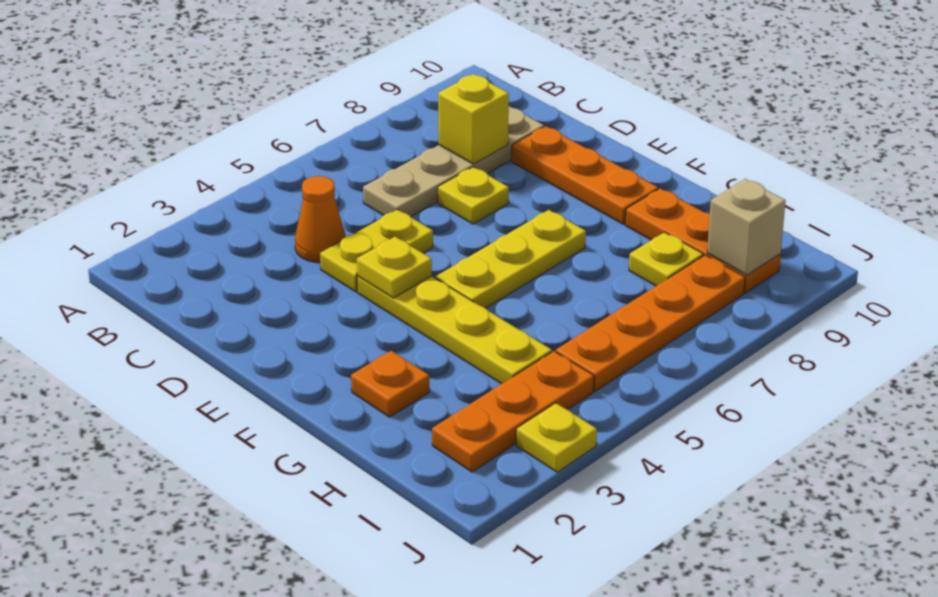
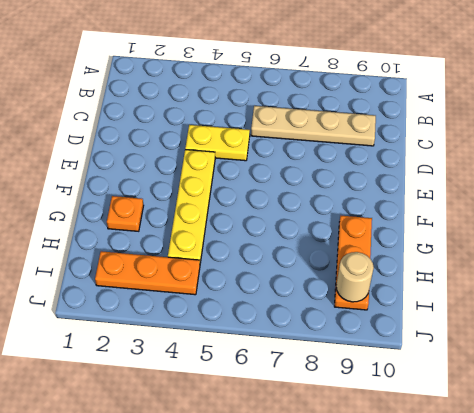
tan 1x1 round brick [336,252,374,302] -> tan 1x1 brick [707,179,786,275]
none -> orange 1x1 cone [295,176,346,262]
none -> yellow 1x1 plate [438,167,509,224]
none -> orange 1x3 plate [511,126,658,224]

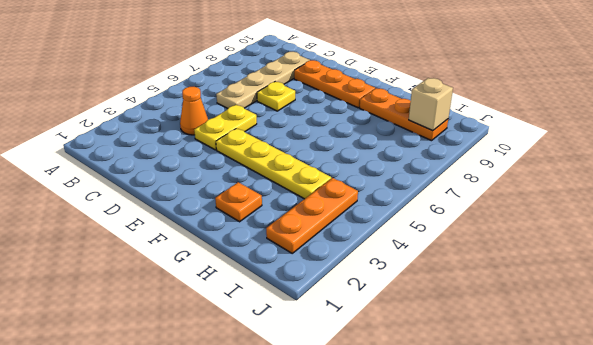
none -> yellow 1x3 plate [436,210,586,308]
none -> yellow 1x1 plate [629,232,703,286]
none -> orange 1x4 plate [556,255,745,391]

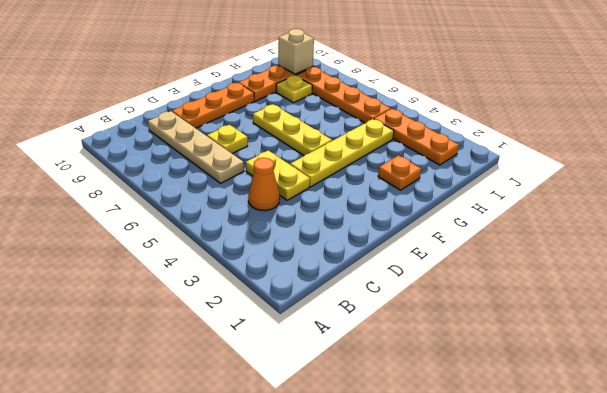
none -> yellow 1x1 plate [516,403,597,472]
none -> yellow 1x1 brick [438,74,509,164]
none -> yellow 1x1 plate [357,237,432,298]

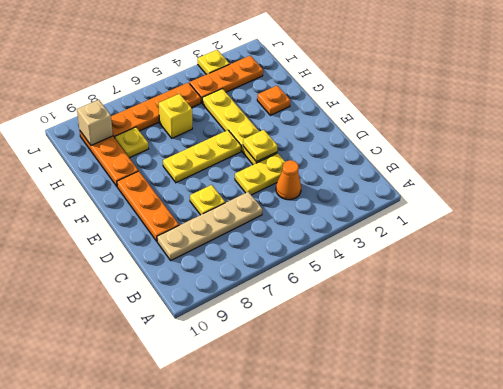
yellow 1x1 brick [159,94,192,138] -> yellow 1x1 brick moved to [438,74,509,164]

